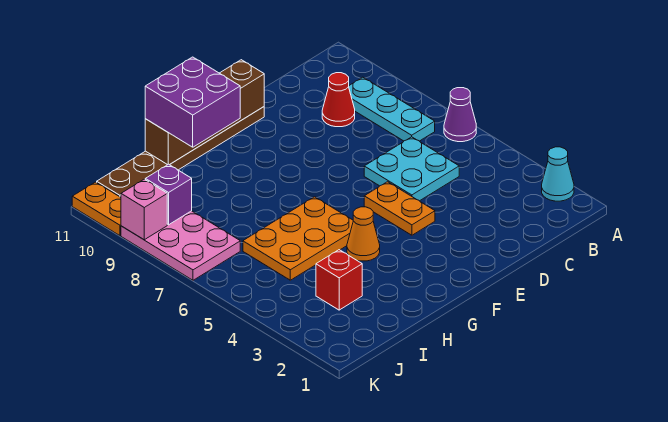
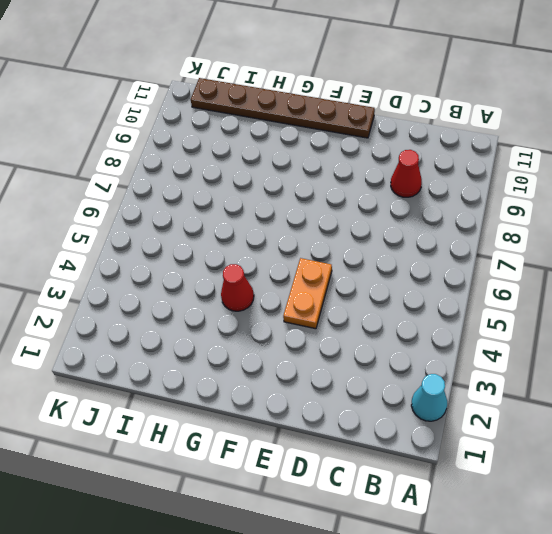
red 1x1 cone [221,264,254,311] -> orange 1x1 cone [347,207,380,261]
none -> purple 1x1 cone [444,88,476,142]
none -> cyan 1x3 plate [349,77,435,141]
none -> cyan 2x2 plate [364,137,459,201]

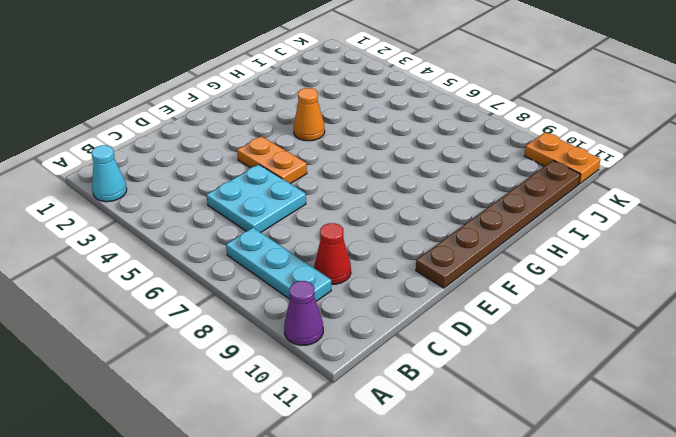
purple 1x1 cone [284,281,323,345] -> purple 1x1 cone moved to [444,88,476,142]
none -> orange 2x3 plate [243,197,353,280]
none -> red 1x1 brick [316,250,362,310]
none -> pink 2x3 plate [121,211,240,280]

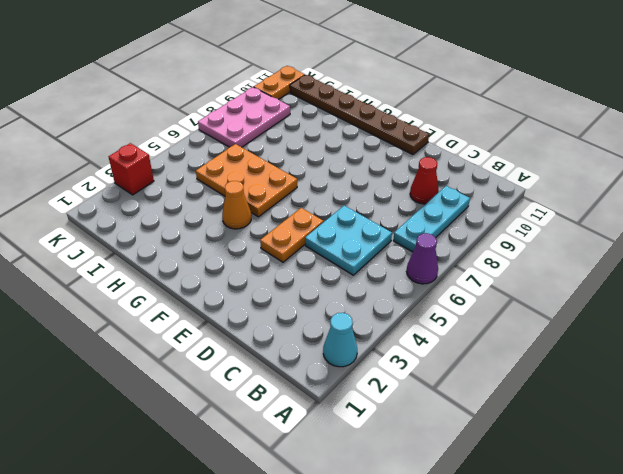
red 1x1 brick [109,143,154,195] -> red 1x1 brick moved to [316,250,362,310]
none -> brown 1x4 brick [145,60,264,165]
none -> purple 1x1 brick [145,164,192,225]
none -> pink 1x1 brick [121,179,167,240]

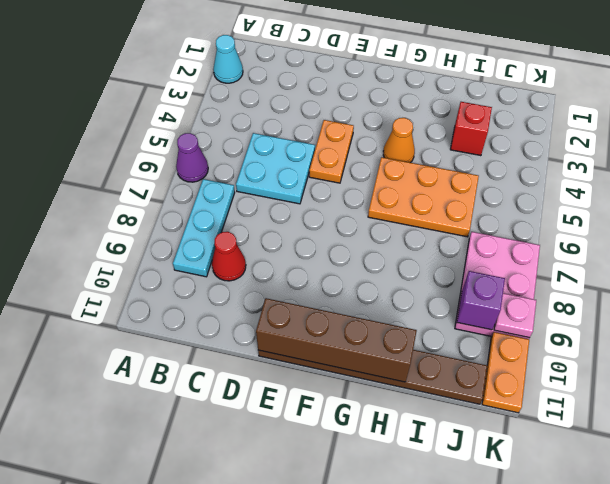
pink 1x1 plate [494,293,536,338] -> pink 1x1 brick [121,179,167,240]
none -> purple 2x2 brick [145,57,240,147]

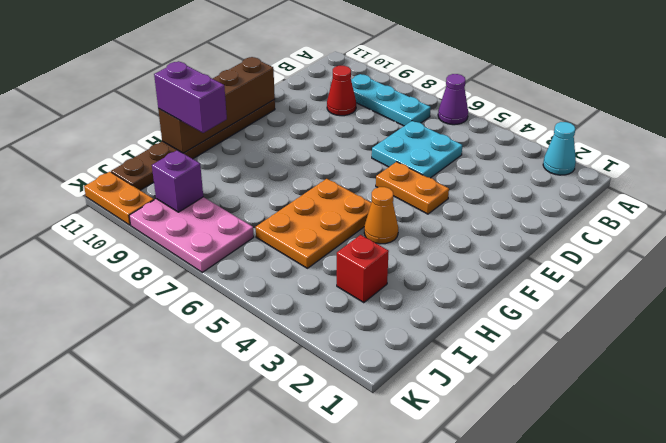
purple 1x2 brick [154,61,227,133] -> purple 2x2 brick [145,57,240,147]
none -> pink 1x1 brick [121,179,167,240]

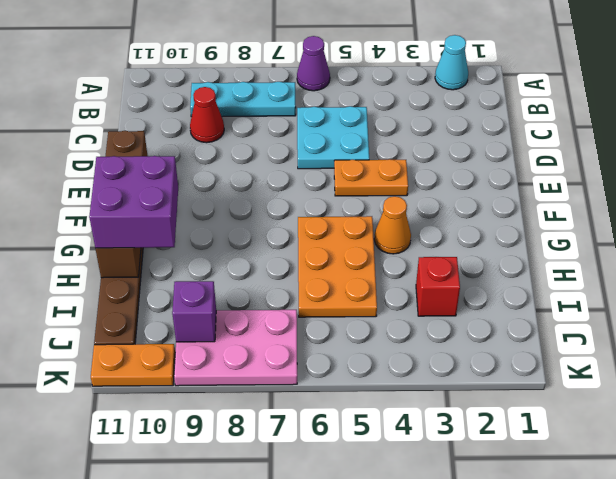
none -> pink 1x1 brick [121,179,167,240]

